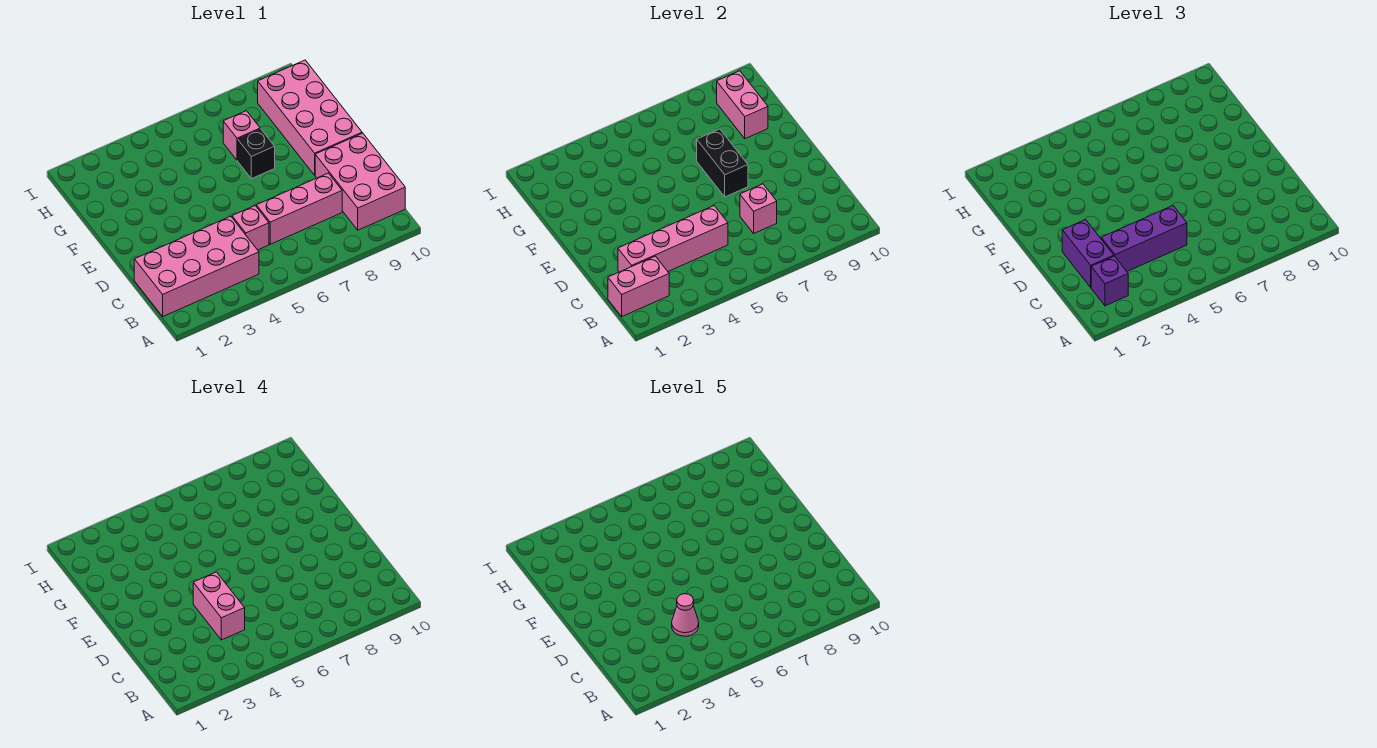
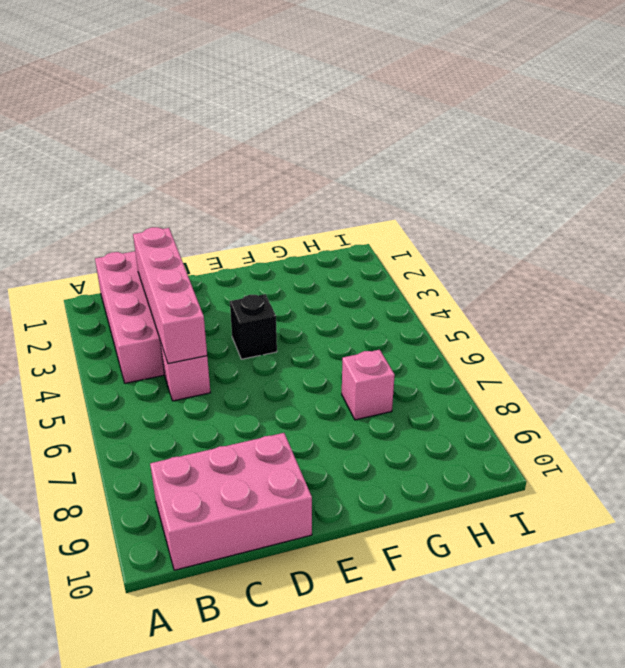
black 1x1 brick [230,294,277,359] -> black 1x1 brick moved to [238,129,275,179]
none -> pink 1x3 brick [256,173,342,244]
none -> pink 2x4 brick [258,60,362,175]
none -> pink 1x2 brick [608,256,669,316]

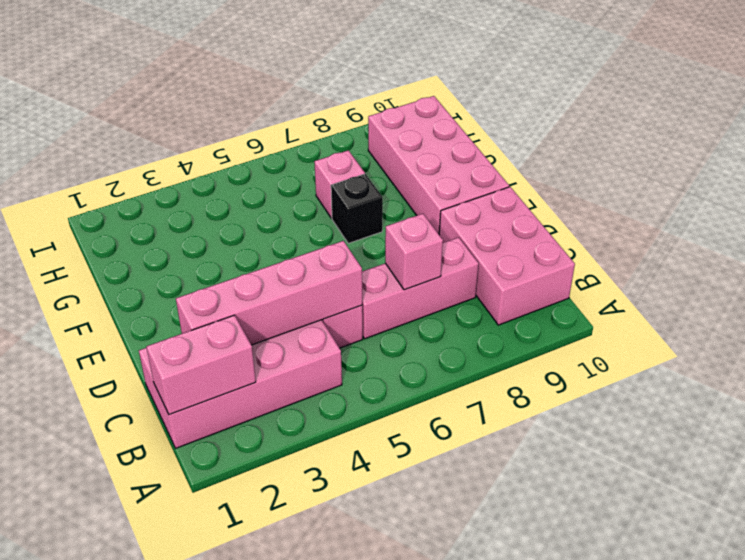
none -> black 1x2 brick [697,129,748,197]
none -> pink 1x2 brick [717,71,768,139]
none -> purple 1x1 brick [1091,256,1128,306]

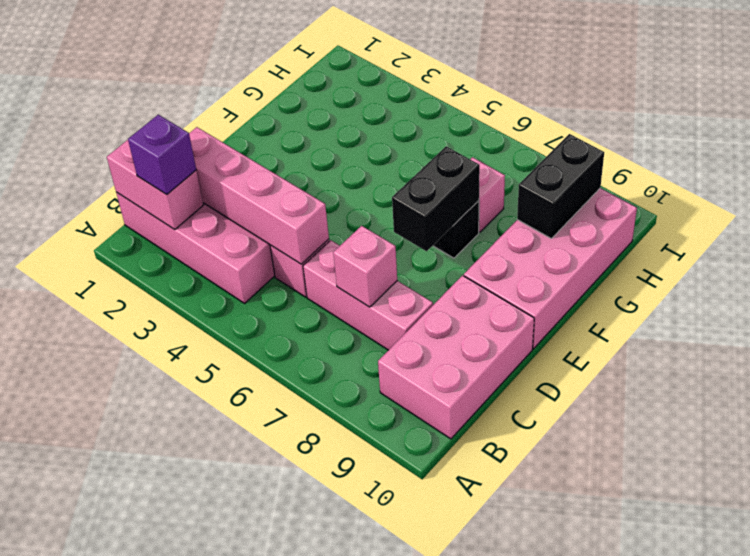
black 1x2 brick [517,134,604,238] -> pink 1x2 brick [717,71,768,139]
none -> purple 1x2 brick [1062,220,1114,287]
none -> purple 1x3 brick [1101,206,1187,271]
none -> pink 1x2 brick [193,572,245,640]

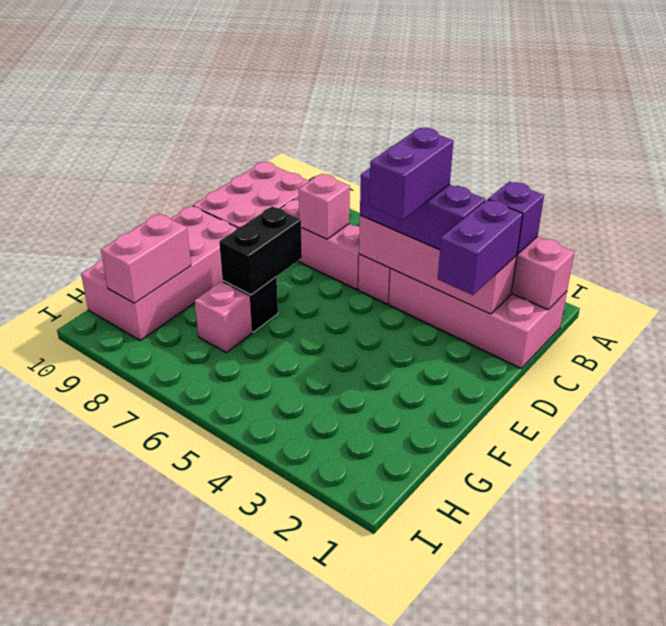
purple 1x2 brick [369,128,453,220] -> pink 1x2 brick [193,572,245,640]
none -> pink 1x1 cone [672,594,699,636]

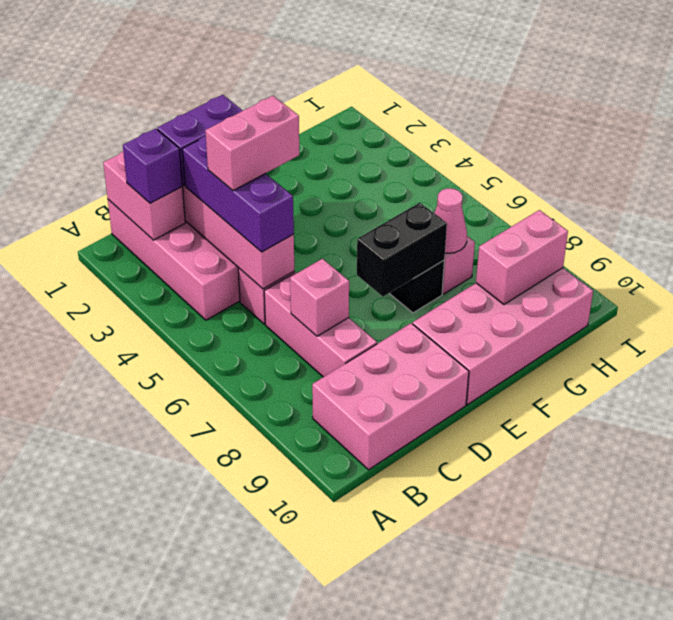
pink 1x1 cone [434,188,467,253] -> pink 1x1 cone moved to [672,594,699,636]

